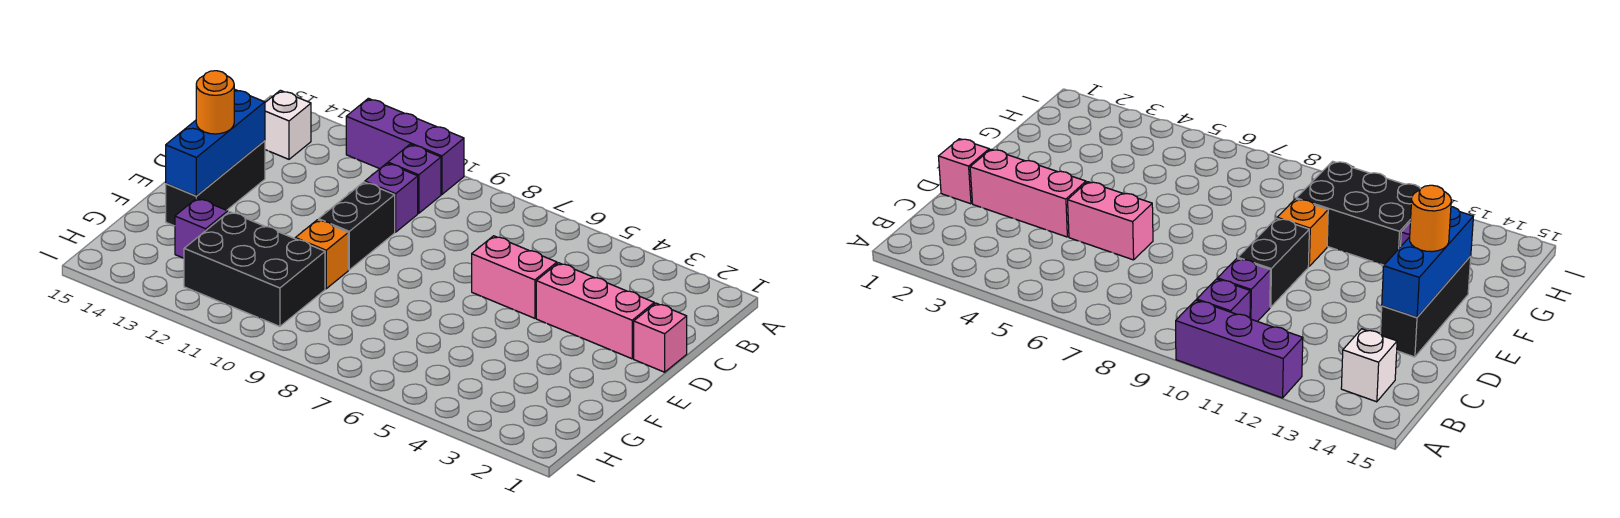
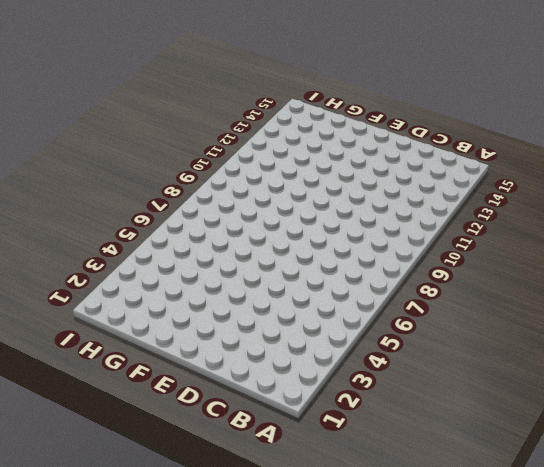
none -> purple 1x3 brick [346,98,464,194]
none -> purple 1x1 brick [388,144,441,213]
none -> white 1x1 brick [265,90,311,159]

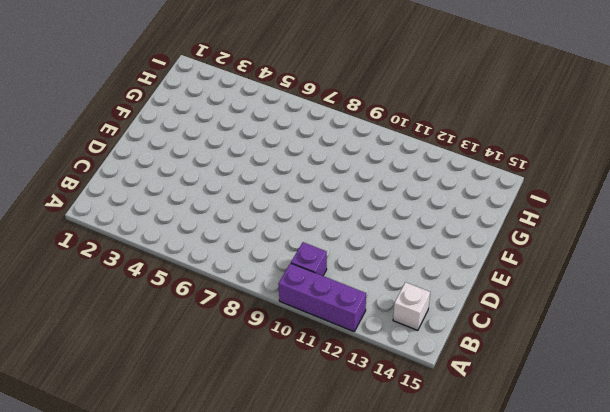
none -> purple 1x1 brick [365,163,418,232]
none -> pink 1x1 brick [634,303,687,372]
none -> pink 1x3 brick [536,263,654,359]

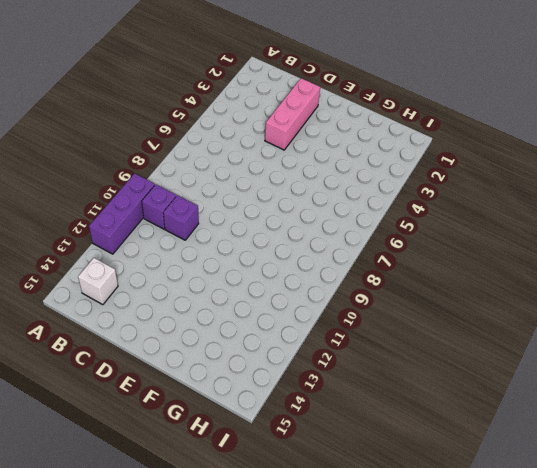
none -> pink 1x1 brick [634,303,687,372]
none -> pink 1x2 brick [472,236,557,318]
none -> black 1x2 brick [319,182,395,270]

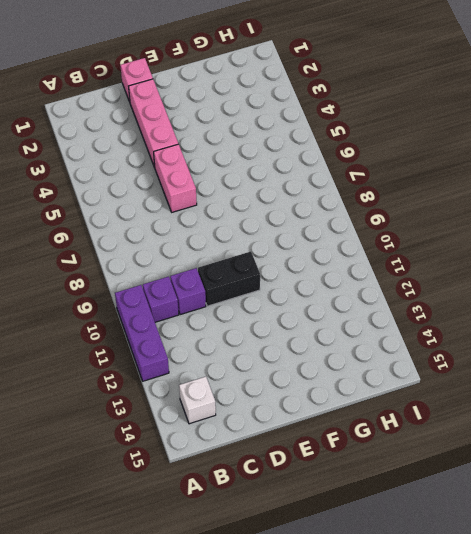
none -> black 1x3 brick [166,141,265,226]
none -> orange 1x1 brick [295,220,348,289]
none -> black 2x3 brick [184,212,325,326]

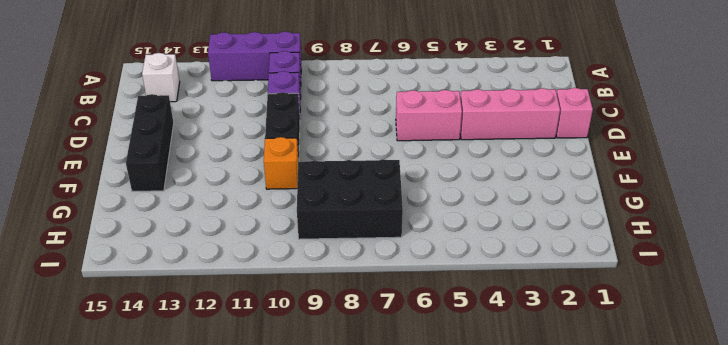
black 2x3 brick [297,159,403,239] -> black 2x3 brick moved to [184,212,325,326]
none -> purple 1x1 brick [175,198,228,258]
none -> blue 1x3 brick [166,89,265,196]
none -> orange 1x1 round brick [196,71,234,134]

